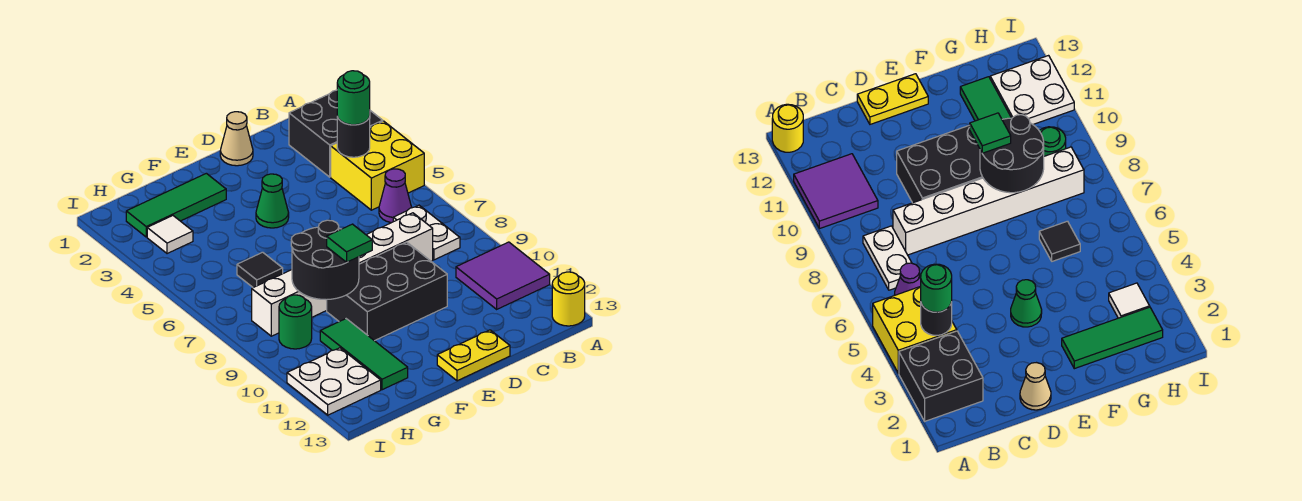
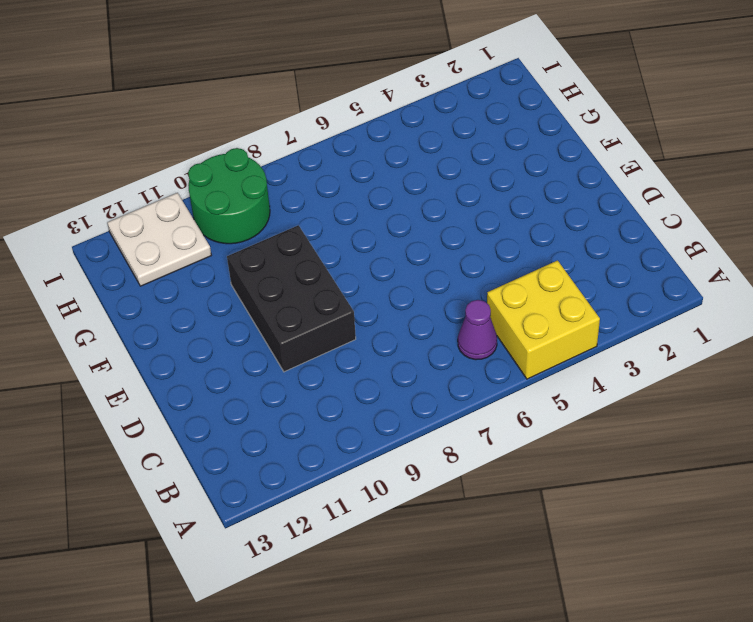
green 2x2 round brick [188,148,270,244] -> green 1x1 round brick [279,295,312,349]
none -> black 2x2 brick [289,90,383,177]
none -> purple 2x2 tile [456,242,550,309]
none -> yellow 1x1 round brick [552,272,585,326]

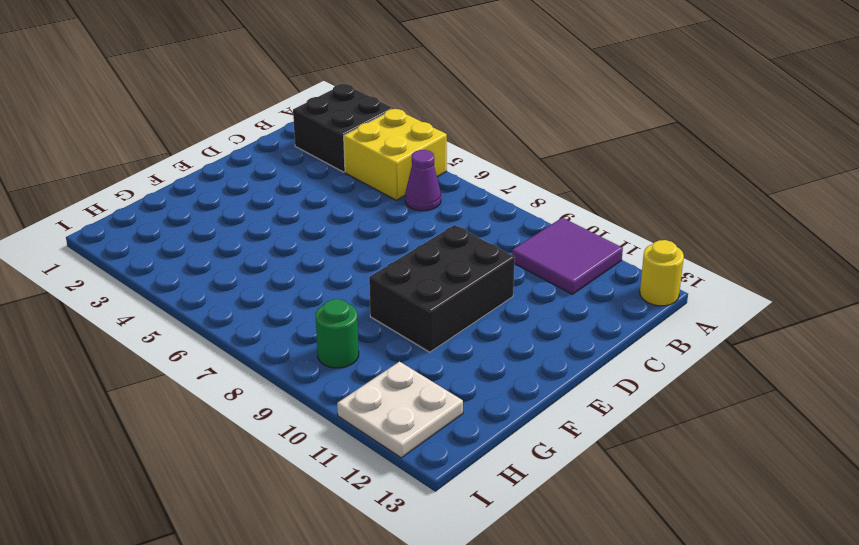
none -> white 1x2 plate [393,205,460,260]
none -> white 1x6 brick [252,213,433,336]
none -> tan 1x1 cone [220,112,253,166]

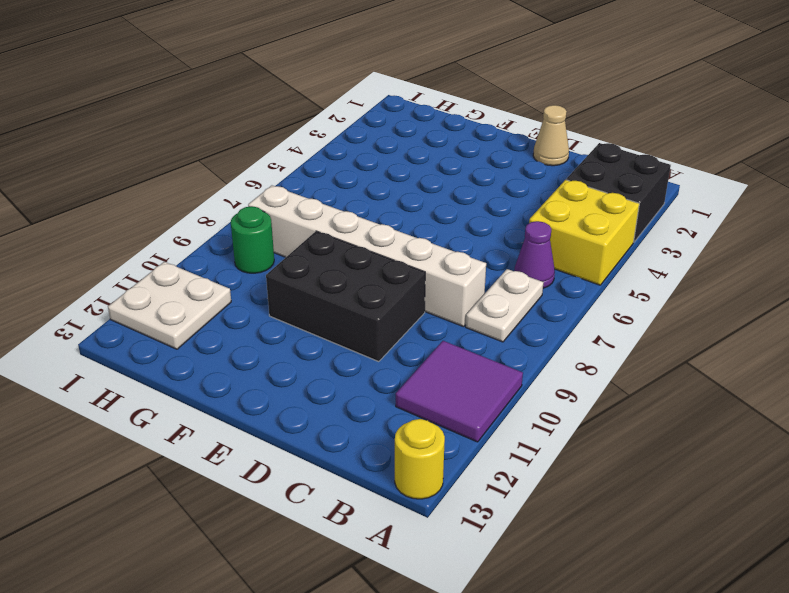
none -> yellow 1x2 plate [437,330,510,381]
none -> green 1x1 cone [256,174,289,228]
none -> green 1x3 tile [126,173,226,237]

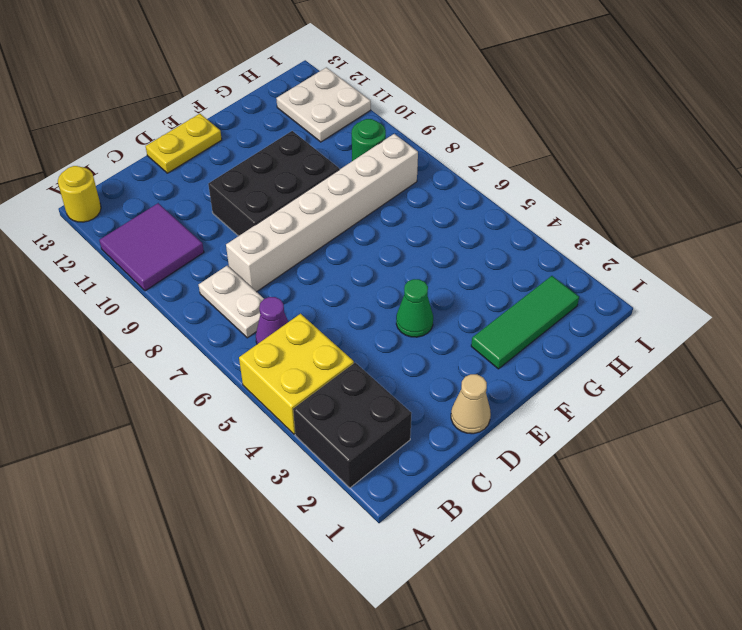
none -> black 1x1 tile [237,252,283,288]
none -> green 1x3 tile [320,319,408,390]
none -> white 1x1 tile [147,216,193,254]

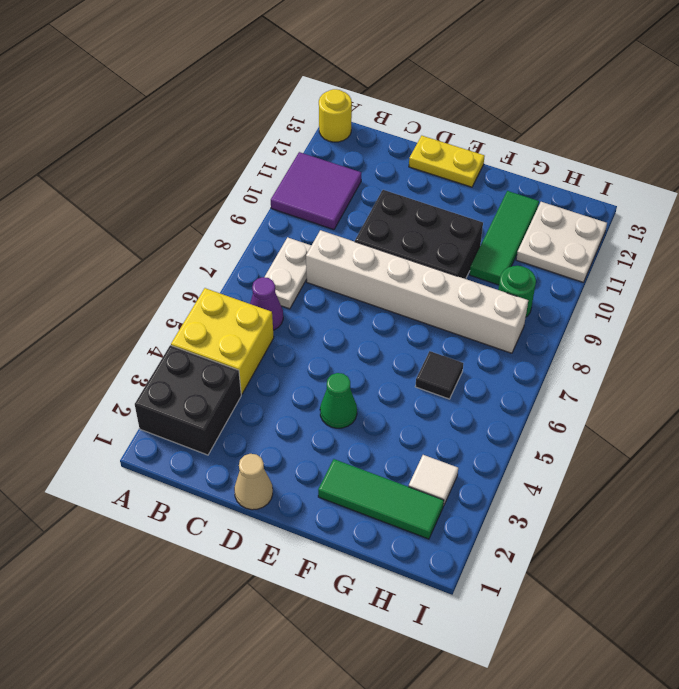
none -> black 1x1 round brick [337,117,370,157]
none -> black 2x2 round brick [291,220,359,300]
none -> green 1x1 round brick [337,71,370,125]

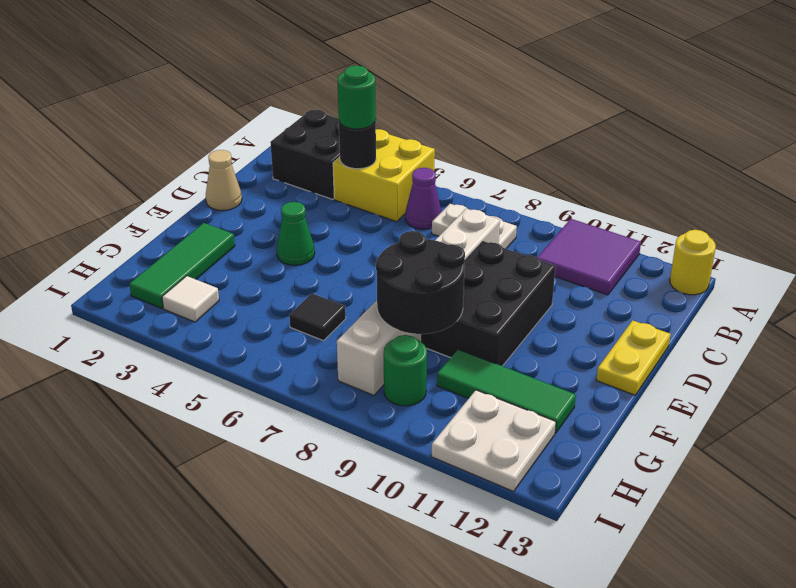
none -> green 1x1 tile [327,224,372,262]

